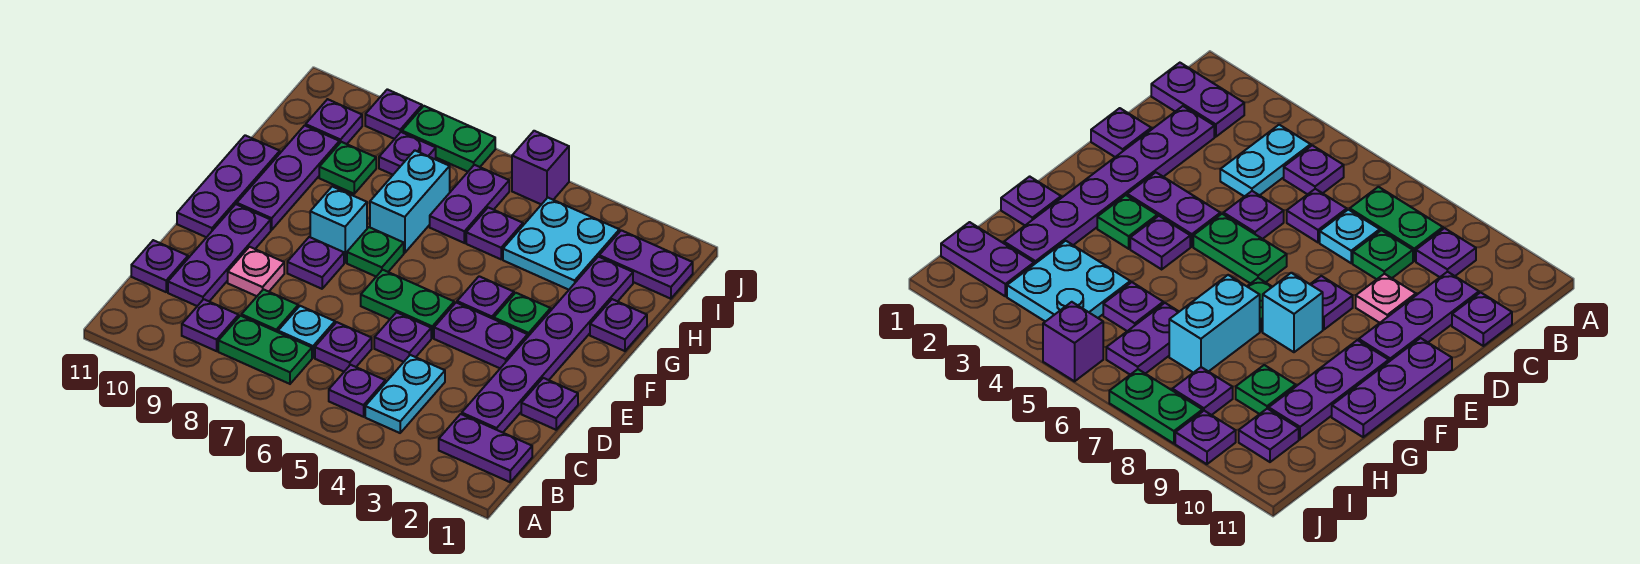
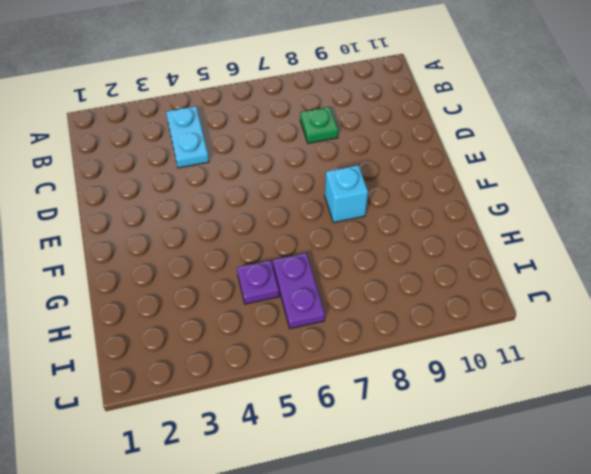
none -> purple 1x2 plate [439,414,532,482]
none -> purple 1x1 plate [329,365,385,417]
none -> green 1x2 plate [218,316,312,384]
none -> purple 1x1 plate [182,299,239,351]

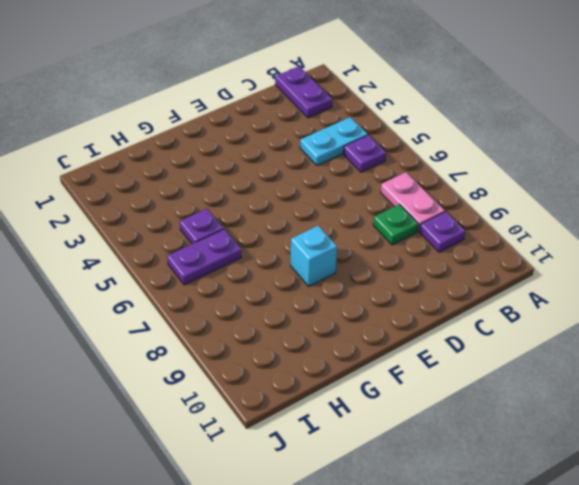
pink 1x2 plate [381,172,445,231] -> green 1x2 plate [218,316,312,384]
none -> purple 1x6 plate [462,257,633,433]
none -> purple 1x1 plate [315,322,372,372]
none -> cyan 1x1 plate [278,306,335,358]
none -> purple 1x3 plate [168,204,271,306]

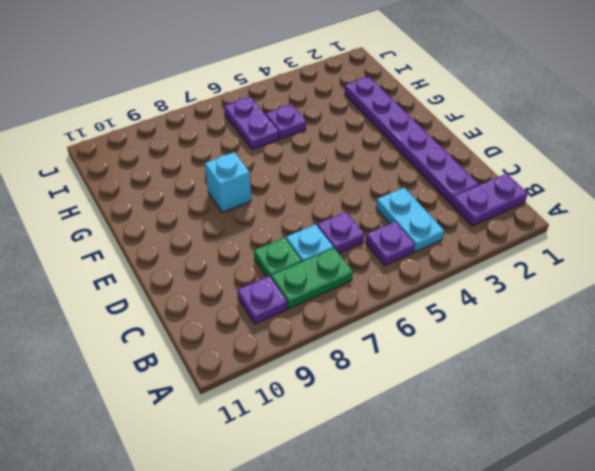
none -> purple 1x3 plate [168,204,271,306]
none -> purple 1x1 plate [131,240,188,292]
none -> purple 1x1 plate [521,378,578,430]
none -> purple 1x1 plate [374,312,431,362]

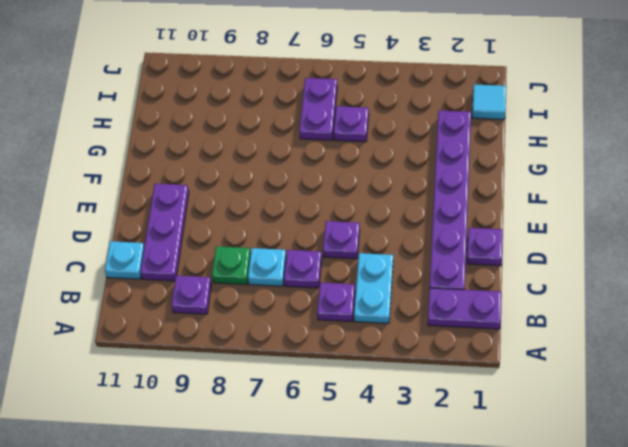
cyan 1x1 plate [105,241,144,279] -> purple 1x1 plate [131,240,188,292]
cyan 1x1 tile [472,84,506,120] -> purple 1x2 plate [599,230,693,299]
none -> green 1x2 plate [218,316,312,384]
none -> pink 1x1 plate [228,247,284,296]
none -> purple 1x2 plate [434,303,528,368]
none -> green 1x2 plate [361,270,454,338]

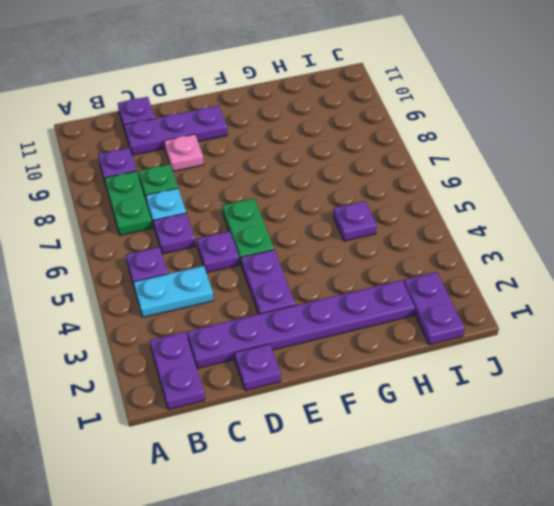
none -> purple 1x1 plate [287,237,344,289]
none -> purple 1x3 plate [177,135,280,237]
none -> green 1x1 plate [494,293,551,336]
none -> purple 1x1 plate [457,276,514,319]

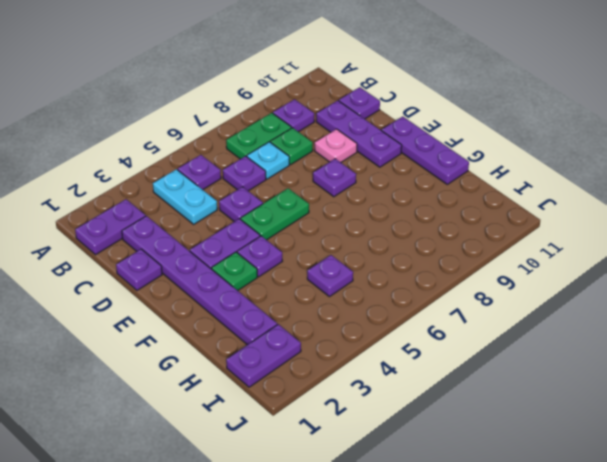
none -> green 1x1 plate [347,227,404,276]
none -> cyan 1x1 brick [310,187,367,263]
none -> purple 1x3 plate [237,125,339,230]
none -> purple 1x1 plate [590,299,647,351]

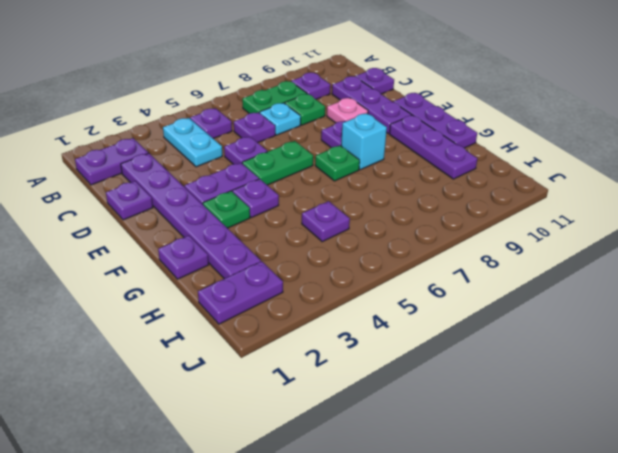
none -> cyan 1x2 brick [370,150,450,253]
none -> cyan 2x2 plate [503,198,619,290]
none -> purple 1x2 plate [430,165,509,243]
none -> green 1x1 plate [319,142,376,194]

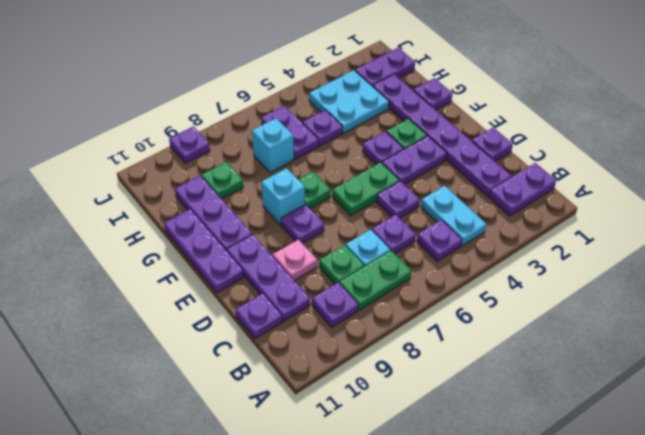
cyan 1x1 brick [252,118,294,173] -> cyan 1x2 brick [370,150,450,253]
none -> purple 1x1 plate [379,132,436,175]
none -> purple 1x1 plate [306,99,362,144]
none -> purple 1x1 brick [512,131,569,204]
none -> green 1x2 plate [402,106,495,172]

